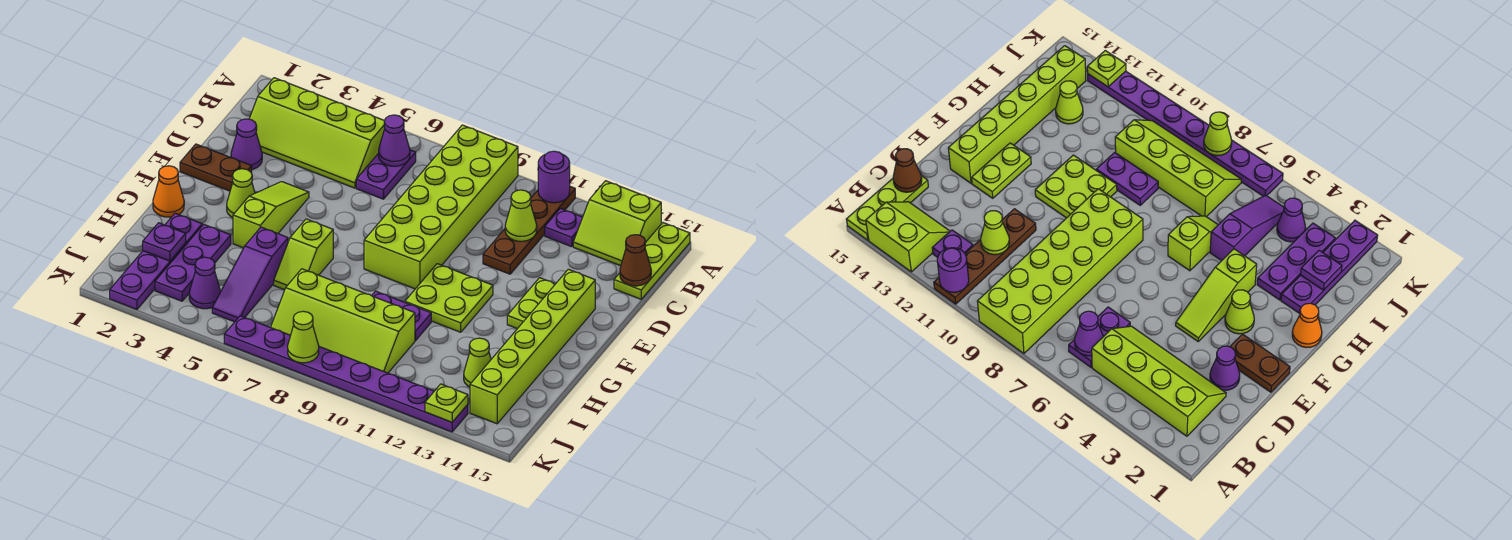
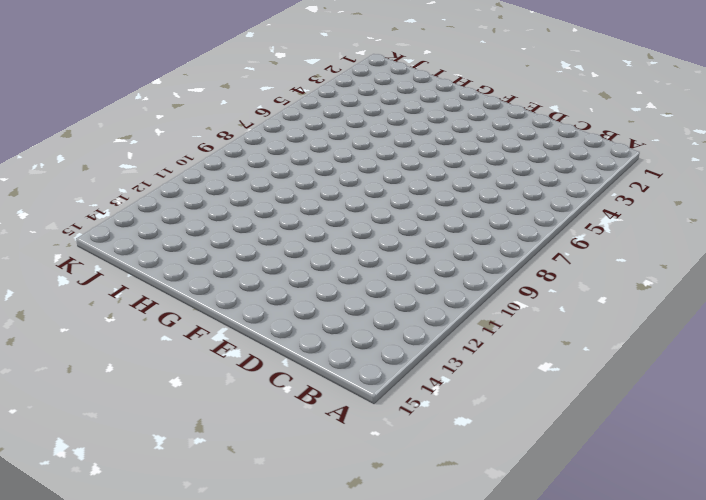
none -> lime 2x6 brick [364,125,518,289]
none -> brown 1x4 plate [483,187,575,274]
none -> lime 2x2 slope [573,181,661,266]
none -> lime 1x3 plate [614,223,690,299]

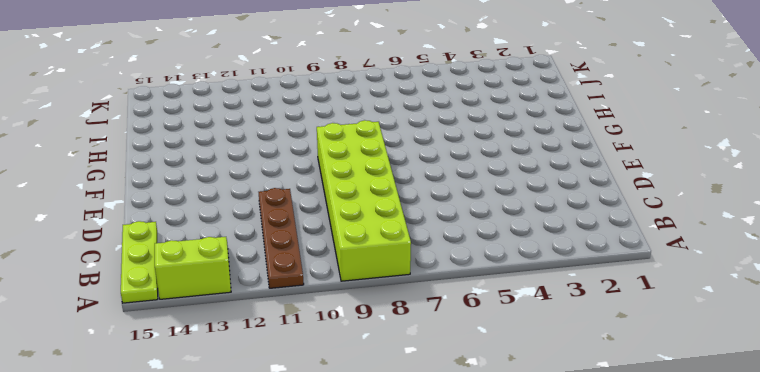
none -> lime 2x4 slope [249,78,385,188]
none -> purple 1x2 plate [356,150,416,199]
none -> purple 1x1 plate [545,209,583,247]
none -> purple 1x1 cone [231,119,262,169]

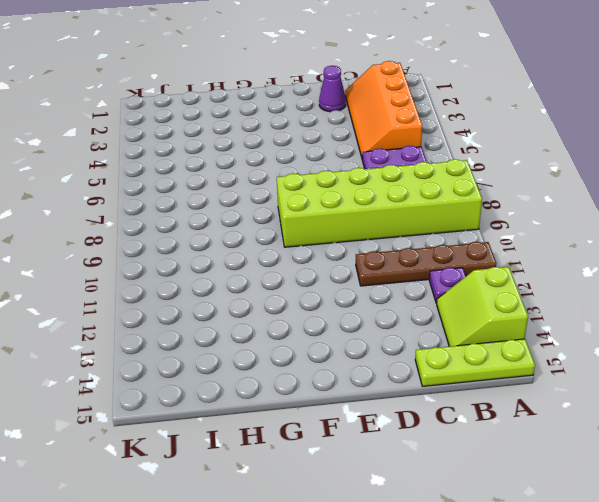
orange 2x4 slope [345,61,422,160] -> lime 2x4 slope [249,78,385,188]
none -> brown 1x2 plate [180,144,252,191]
none -> lime 1x3 slope [233,182,309,248]
none -> lime 1x2 plate [507,278,555,329]
none -> lime 1x6 brick [470,269,595,424]

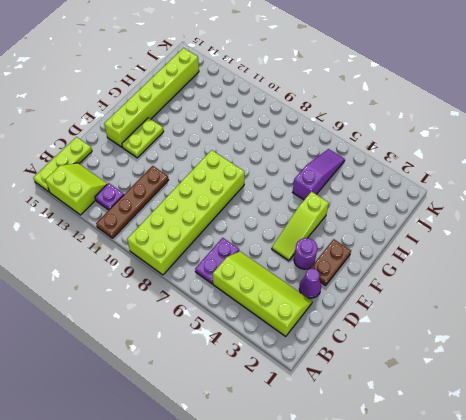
brown 1x2 plate [310,239,351,285] -> brown 1x2 plate turned to [180,144,252,191]
purple 1x1 round brick [294,238,317,269] -> purple 1x1 round brick moved to [538,151,570,203]
none -> lime 1x1 cone [227,169,255,218]
none -> lime 2x2 plate [405,264,493,332]
none -> orange 1x1 cone [153,166,184,217]
none -> lime 1x2 slope [274,219,333,290]

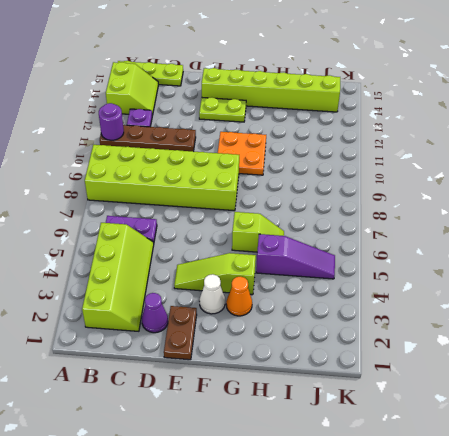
white 1x1 cone [199,274,225,314] -> lime 1x1 cone [227,169,255,218]
orange 2x2 plate [218,132,266,175] -> lime 2x2 plate [405,264,493,332]
orange 1x1 cone [226,277,252,316] -> orange 1x1 cone moved to [153,166,184,217]
none -> purple 1x4 plate [110,213,202,309]
none -> purple 1x3 plate [155,224,231,301]
none -> purple 1x2 plate [372,291,431,340]
none -> lime 2x4 slope [271,269,415,373]

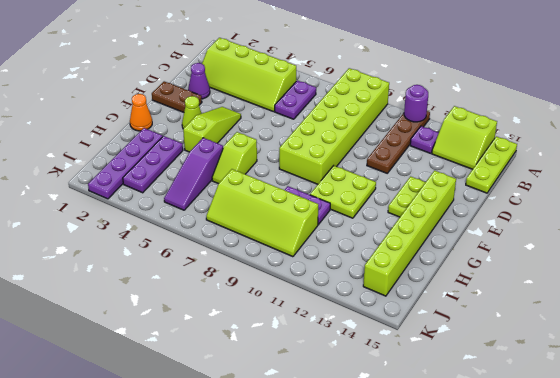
none -> lime 1x1 cone [464,338,491,387]
none -> purple 1x1 cone [189,257,221,309]
none -> purple 1x8 plate [224,316,468,432]
none -> purple 1x1 cone [379,115,410,166]

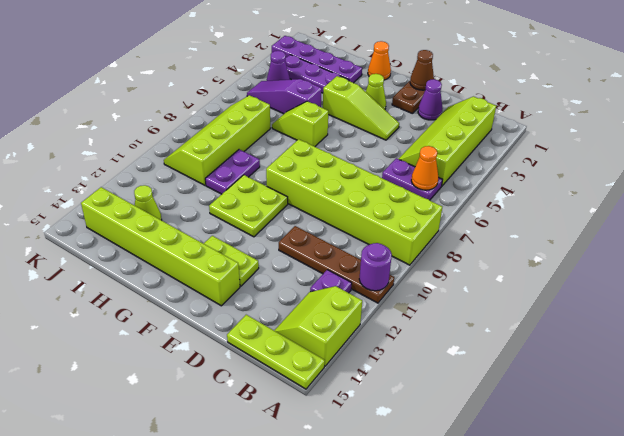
orange 1x1 cone [411,146,438,190] -> purple 1x1 cone [379,115,410,166]
brown 1x1 cone [410,50,434,90] -> brown 1x1 cone moved to [620,235,651,286]
none -> purple 1x8 plate [224,316,468,432]
none -> lime 1x1 cone [505,190,537,241]
none -> purple 1x1 plate [143,223,186,261]
none -> lime 1x1 cone [288,311,319,363]

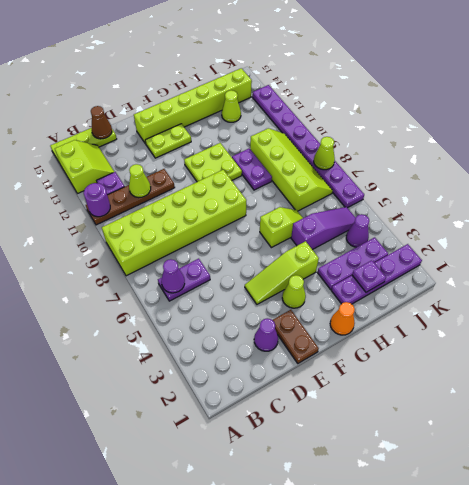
none -> lime 2x4 slope [249,78,385,188]
none -> lime 1x1 plate [425,384,468,422]

